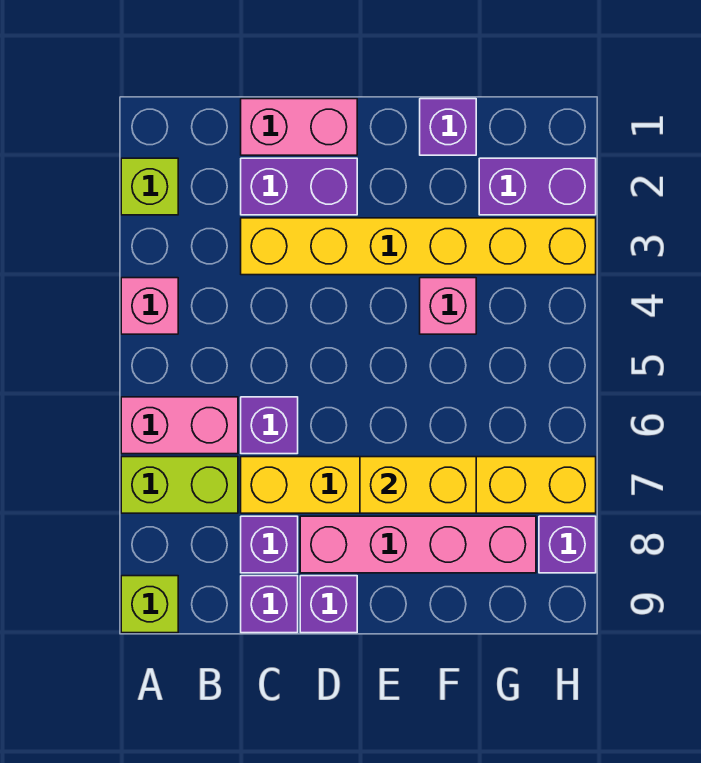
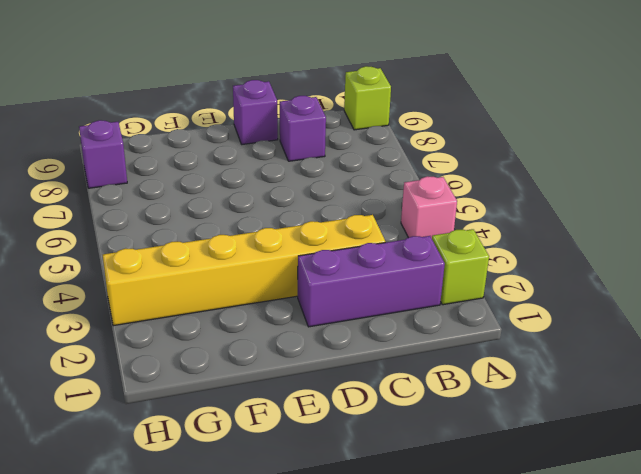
purple 1x3 brick [298,236,445,327] -> purple 1x2 brick [241,158,357,215]
none -> pink 1x2 brick [121,397,238,454]
none -> lime 1x2 brick [121,457,238,513]
none -> pink 1x2 brick [241,99,357,155]

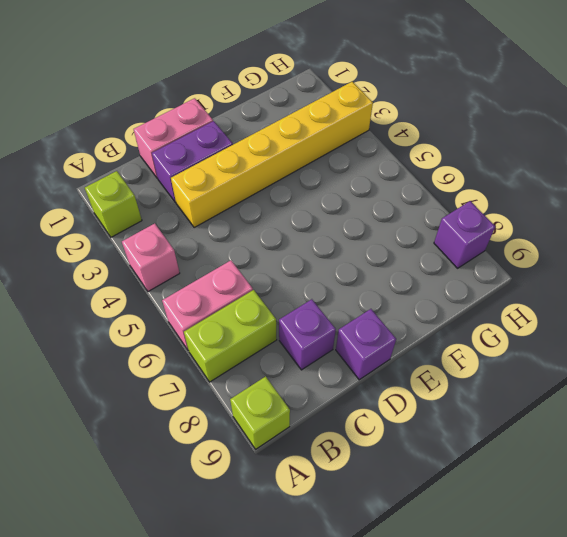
none -> purple 1x1 brick [241,397,298,454]
none -> yellow 1x6 brick [241,457,596,513]
none -> purple 1x1 brick [241,576,298,633]

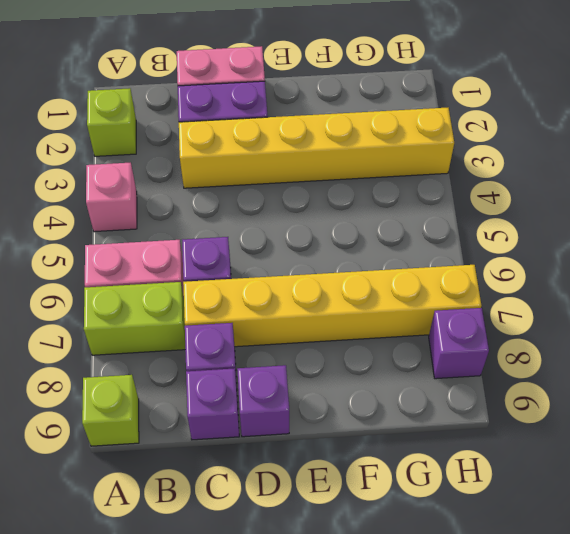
none -> pink 1x4 brick [300,516,536,573]
none -> purple 1x1 brick [420,99,476,155]
none -> pink 1x1 brick [420,278,476,334]

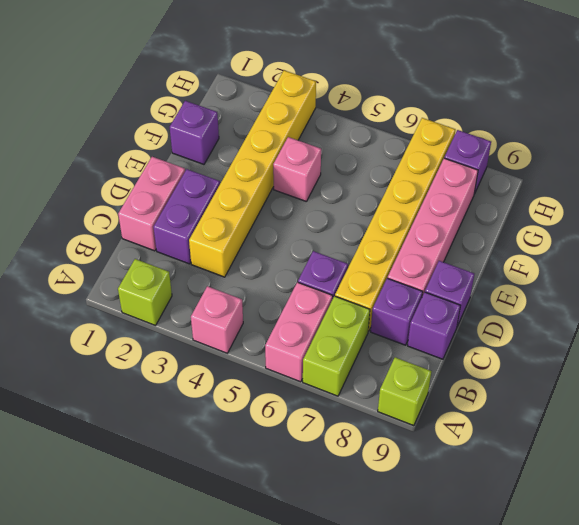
none -> purple 1x2 brick [479,158,596,215]
none -> yellow 1x2 brick [360,457,476,513]

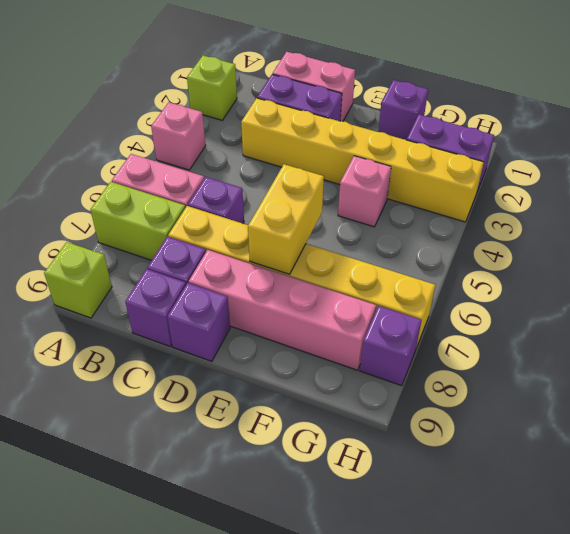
yellow 1x2 brick [248,164,324,274] -> yellow 1x2 brick turned to [360,457,476,513]

